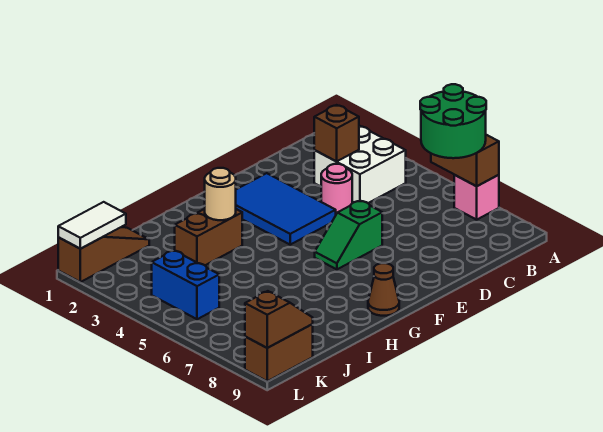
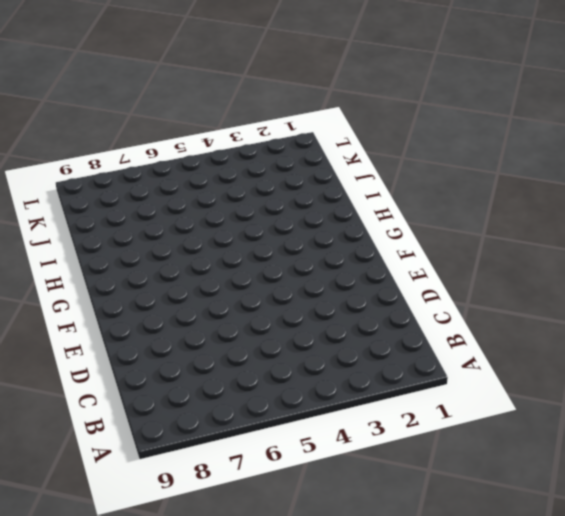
none -> pink 1x1 brick [454,175,499,220]
none -> white 2x2 brick [314,126,406,203]
none -> pink 1x1 round brick [321,164,352,214]

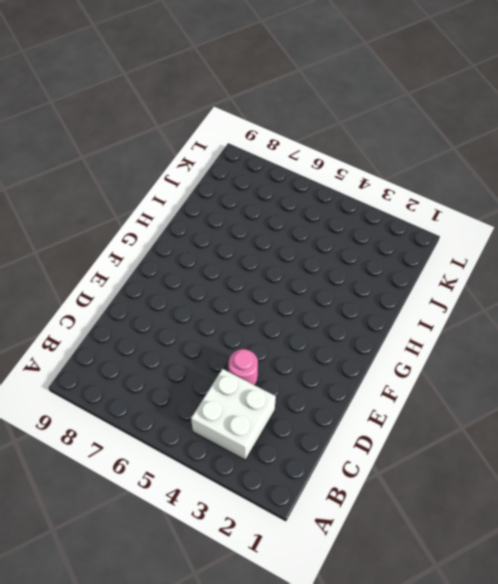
none -> pink 1x1 brick [454,175,499,220]
none -> blue 2x3 tile [236,173,336,245]
none -> green 1x2 slope [315,201,382,269]

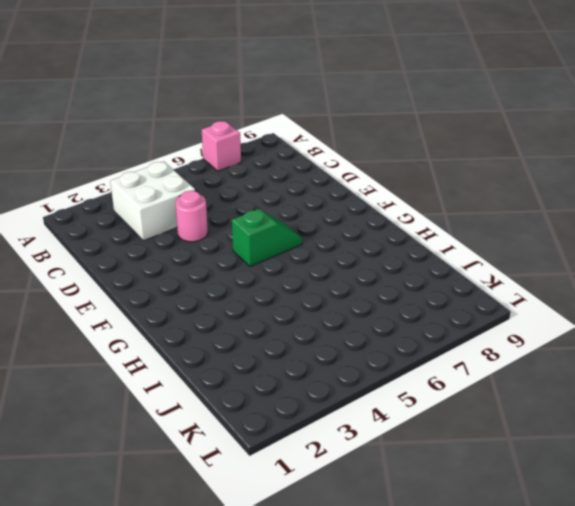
green 1x2 slope [232,209,302,266] -> green 1x2 slope turned to [315,201,382,269]
none -> blue 2x3 tile [236,173,336,245]
none -> brown 1x1 cone [368,263,399,316]
none -> brown 1x2 brick [175,209,242,265]

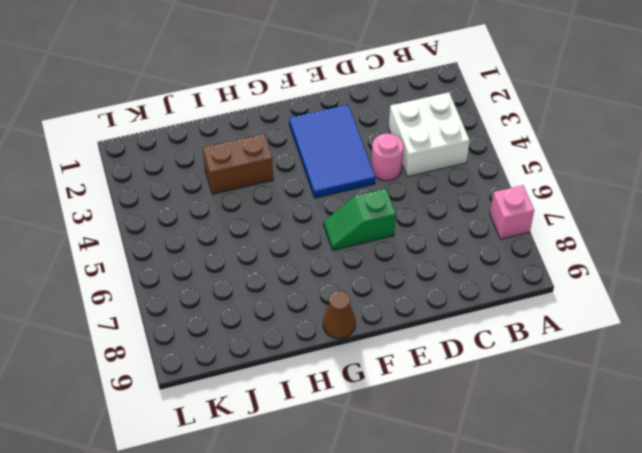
none -> brown 1x3 slope [58,227,149,282]
none -> blue 1x2 brick [152,250,219,319]
none -> brown 1x2 brick [245,324,313,381]

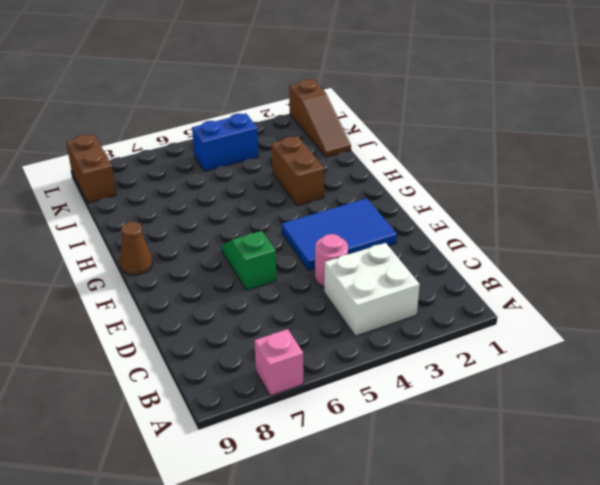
none -> brown 1x2 brick [431,135,499,186]
none -> brown 1x1 brick [314,105,359,161]
none -> tan 1x1 round brick [205,168,236,220]

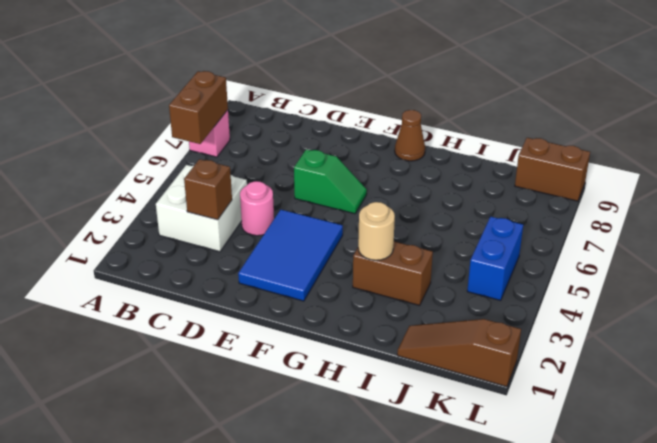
none -> white 1x2 tile [58,202,126,249]
none -> brown 1x2 slope [245,291,313,348]
none -> green 2x2 round brick [420,84,486,158]

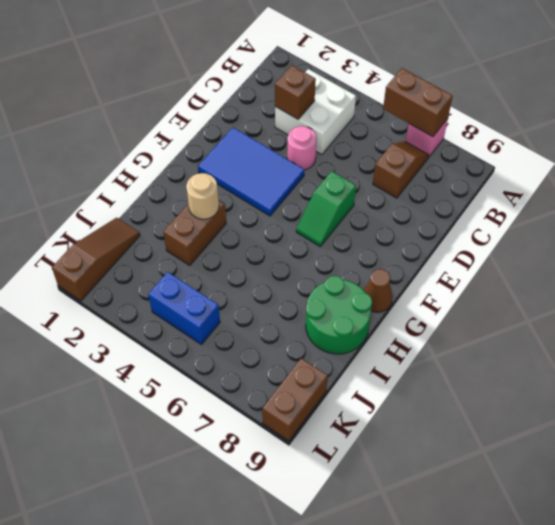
brown 1x2 slope [373,141,429,198] -> brown 1x2 slope moved to [245,291,313,348]
green 2x2 round brick [306,276,372,354] -> green 2x2 round brick moved to [420,84,486,158]
none -> white 1x2 tile [58,202,126,249]

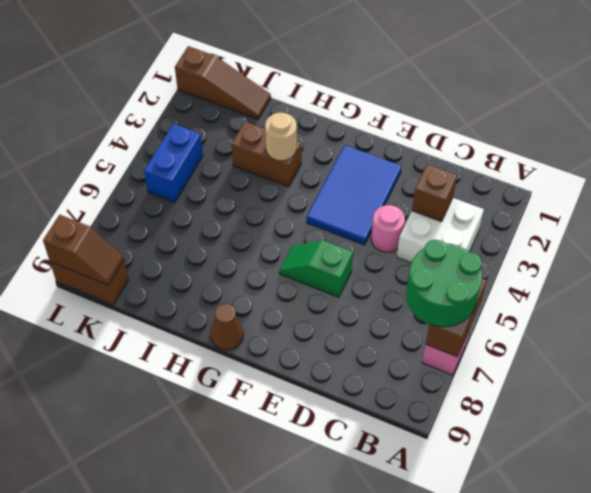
none -> white 1x2 tile [58,202,126,249]

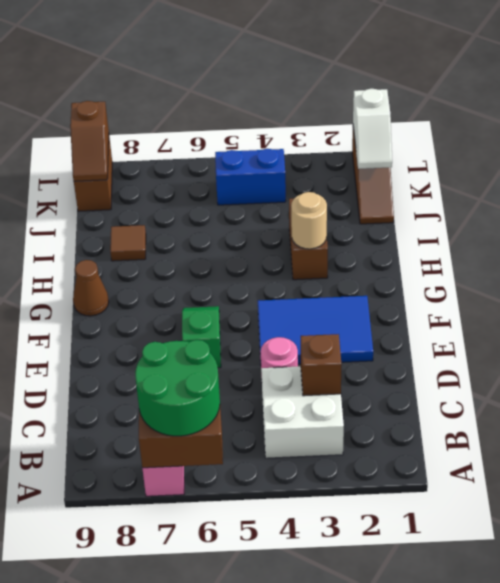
brown 1x1 tile [110,225,146,261] -> none
white 1x2 slope [353,89,392,169] -> white 1x2 tile [58,202,126,249]

